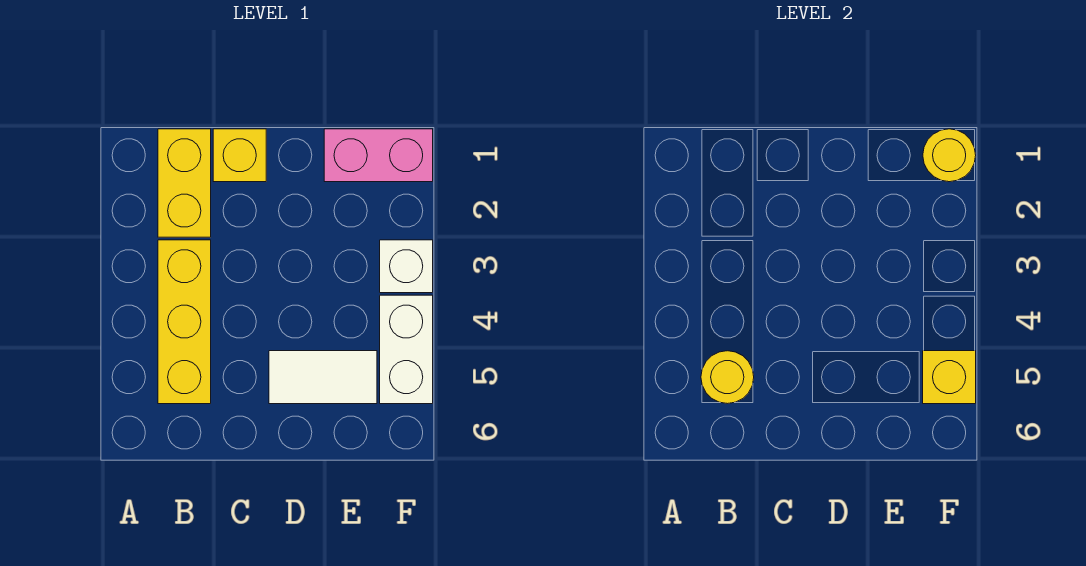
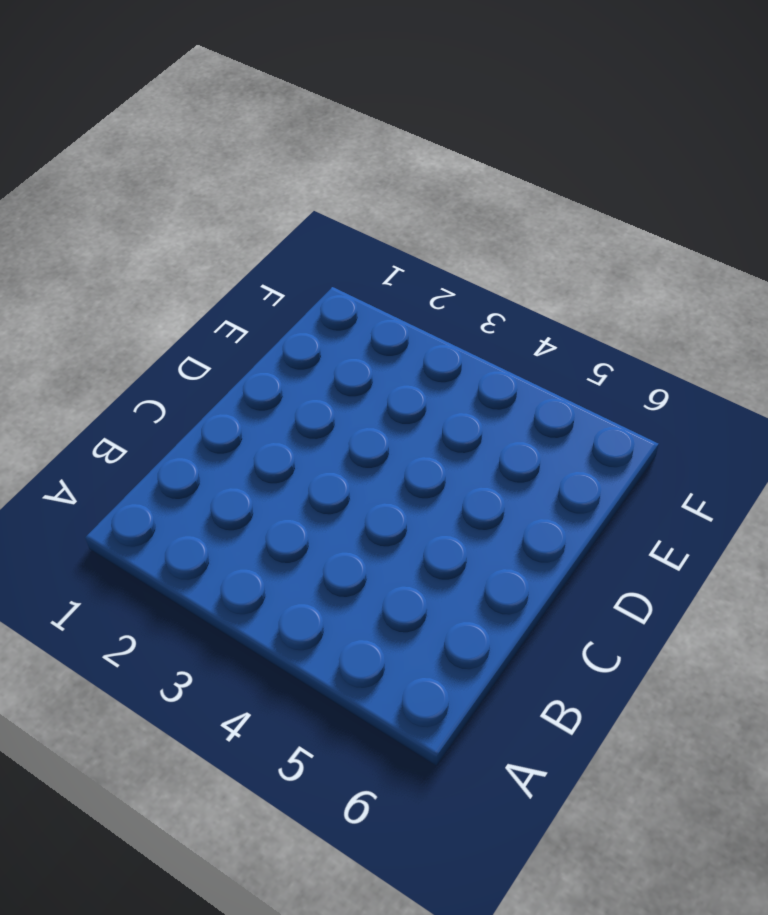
none -> yellow 1x2 brick [158,129,211,237]
none -> yellow 1x3 brick [158,240,211,404]

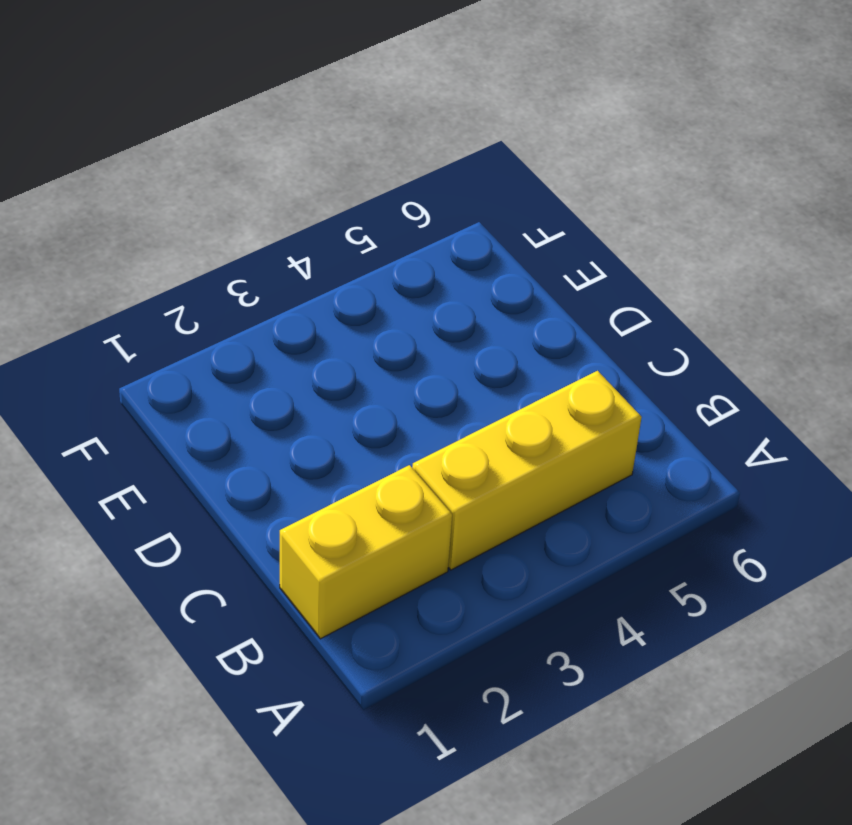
none -> yellow 1x1 brick [213,129,266,182]
none -> white 1x2 tile [269,351,377,404]

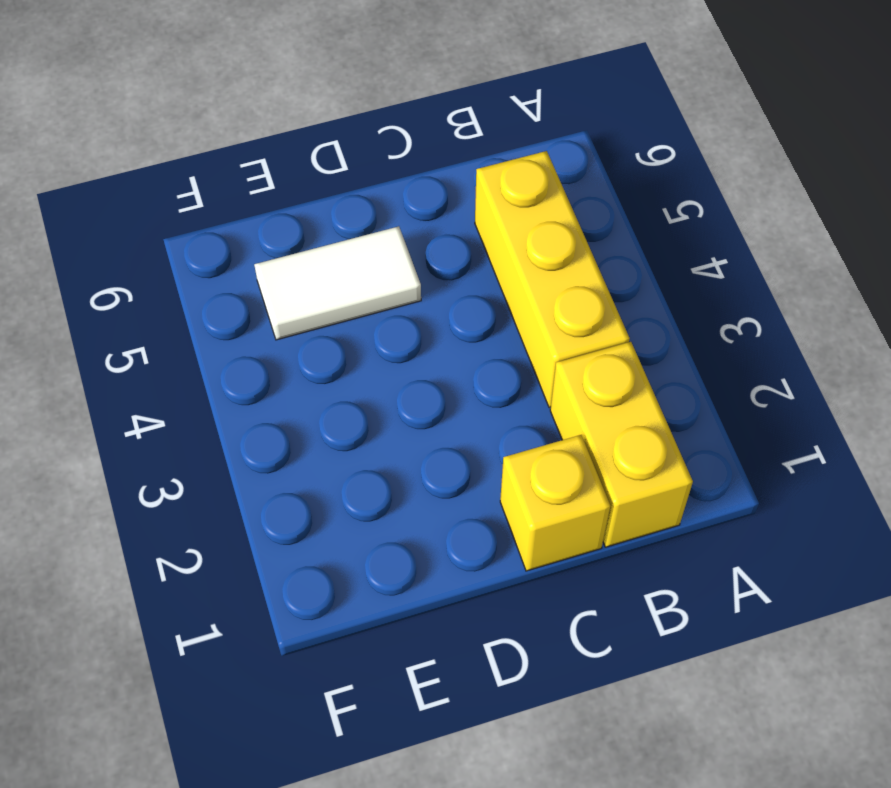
none -> pink 1x2 brick [324,129,433,182]
none -> white 1x1 brick [380,240,433,293]

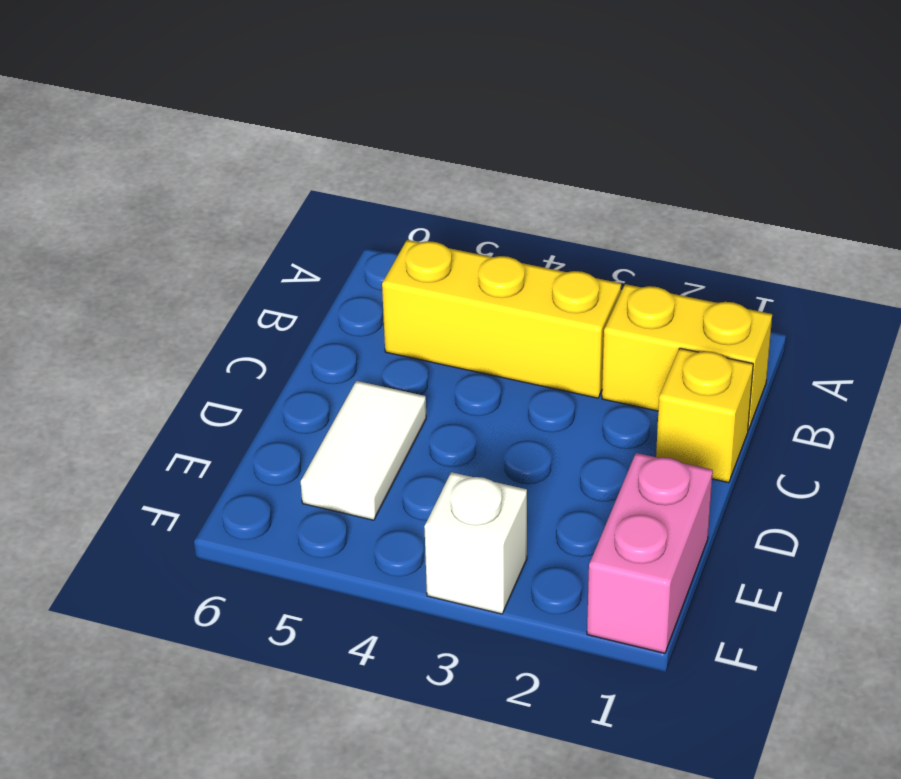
none -> white 1x2 brick [380,295,433,404]
none -> yellow 1x1 round brick [701,351,754,404]

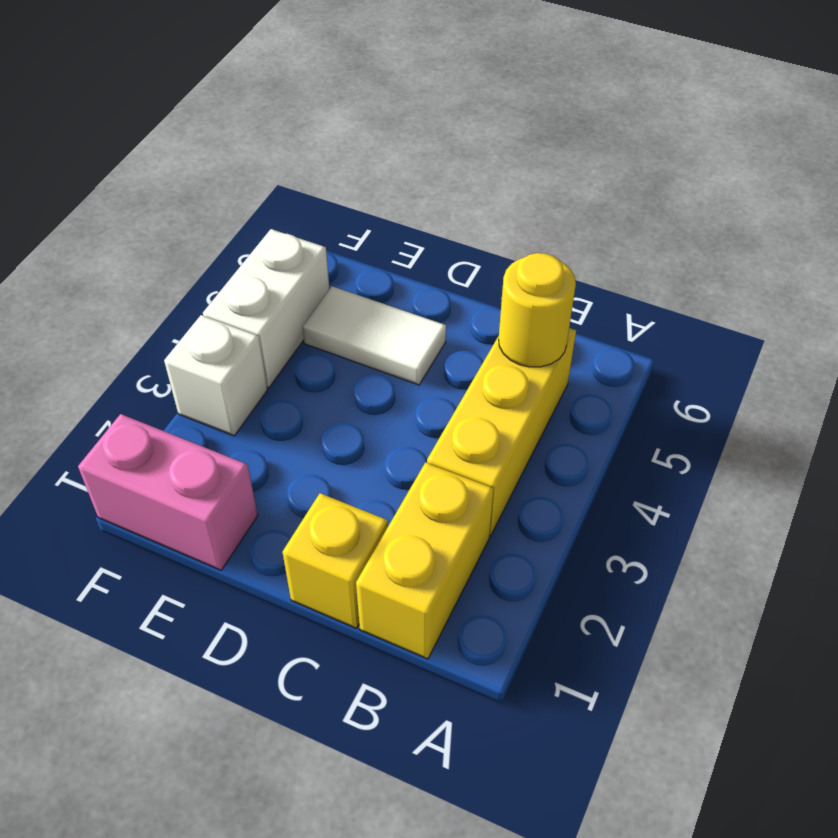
none -> yellow 1x1 round brick [923,129,976,182]
none -> yellow 1x1 brick [923,351,976,404]

